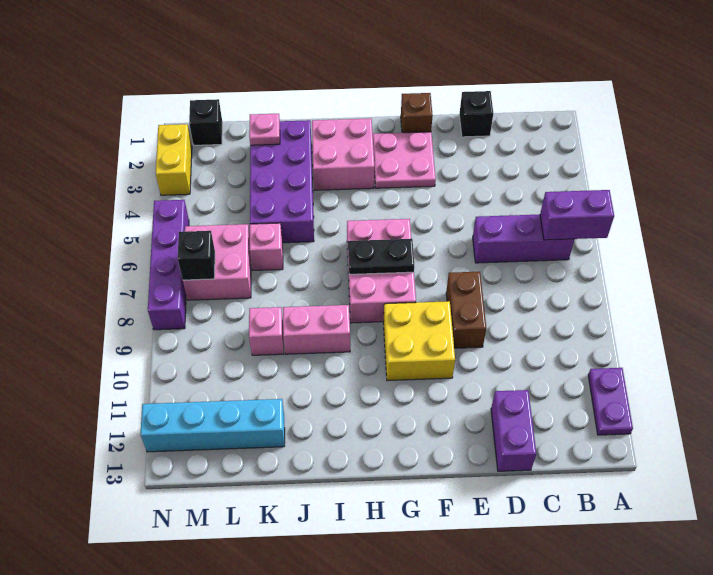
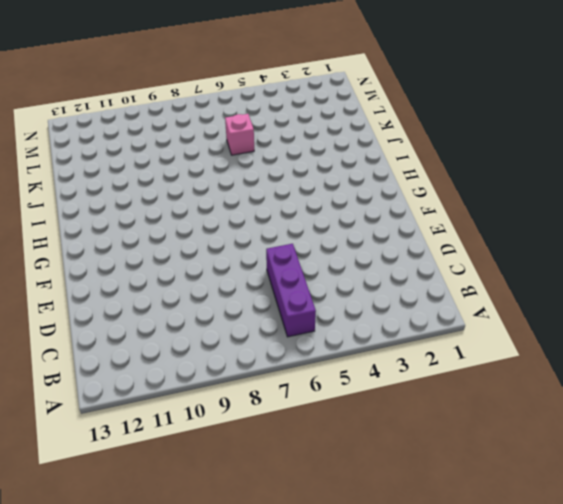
none -> purple 1x2 plate [588,368,633,435]
none -> black 1x1 brick [459,91,493,137]
none -> purple 1x2 brick [491,390,536,471]

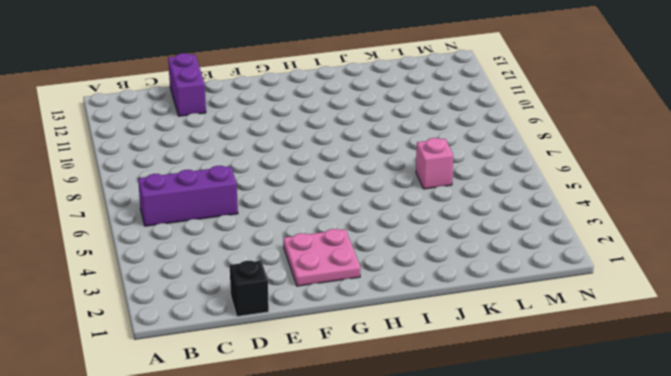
none -> purple 1x2 plate [588,368,633,435]
none -> brown 1x2 brick [446,272,486,348]
none -> brown 1x1 brick [401,93,433,133]

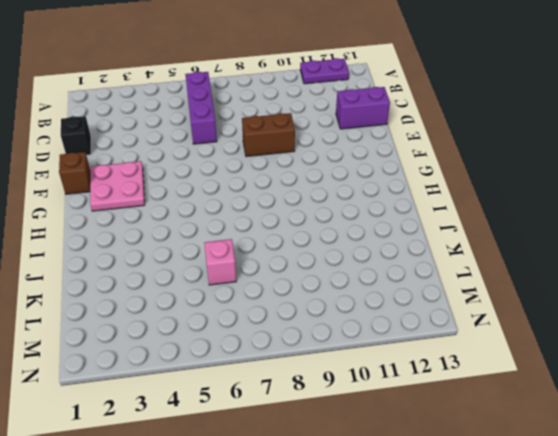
none -> yellow 2x2 brick [383,301,455,381]
none -> pink 2x3 brick [347,219,416,323]
none -> pink 2x2 brick [312,118,374,190]

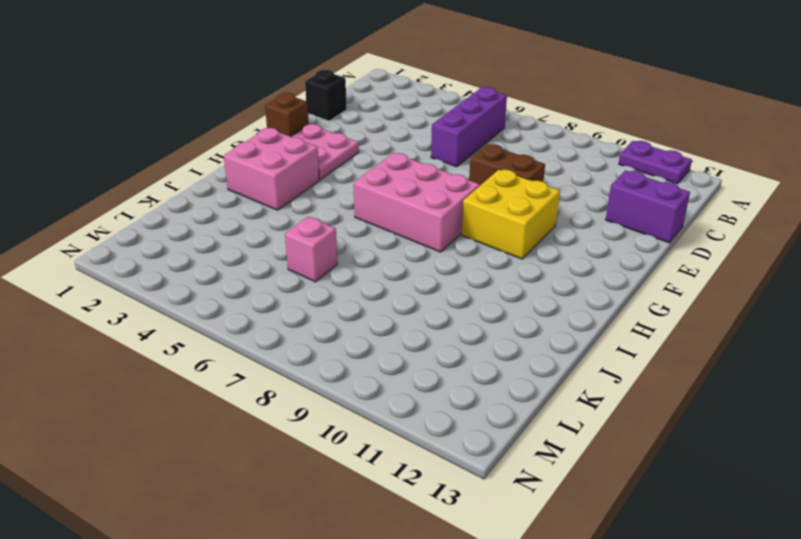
none -> pink 1x2 brick [283,305,350,354]
none -> purple 2x4 brick [250,120,314,243]
none -> pink 1x1 brick [249,307,284,355]

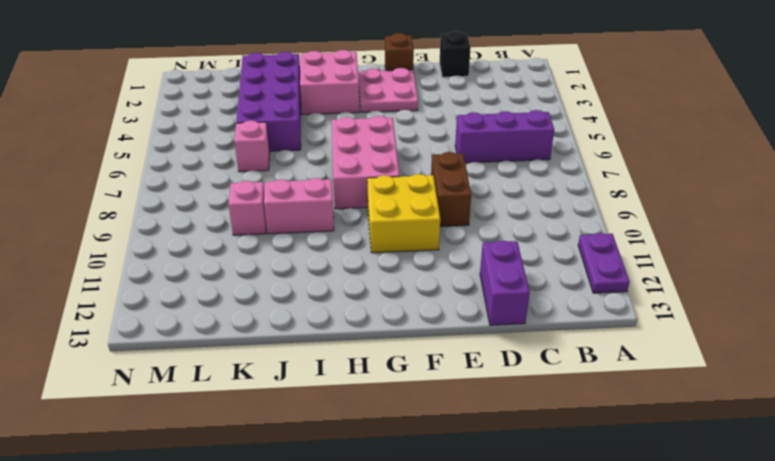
none -> cyan 1x4 brick [141,399,285,452]
none -> pink 2x2 brick [183,224,251,300]
none -> black 1x1 brick [189,99,222,145]

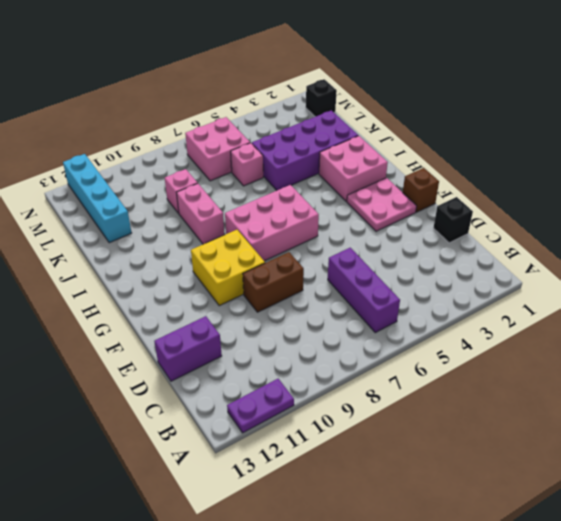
none -> yellow 1x2 brick [156,124,192,195]
none -> purple 1x4 brick [148,200,189,330]
none -> purple 1x2 brick [540,190,614,240]

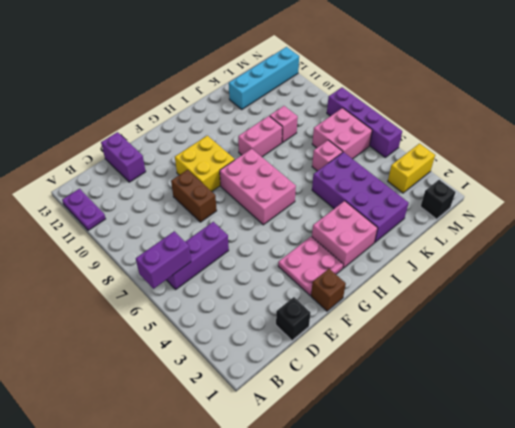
yellow 1x2 brick [388,144,435,193] -> yellow 1x2 brick turned to [156,124,192,195]
none -> black 1x2 plate [348,239,414,274]
none -> pink 1x1 plate [249,114,280,145]
none -> black 1x1 brick [178,231,215,280]

